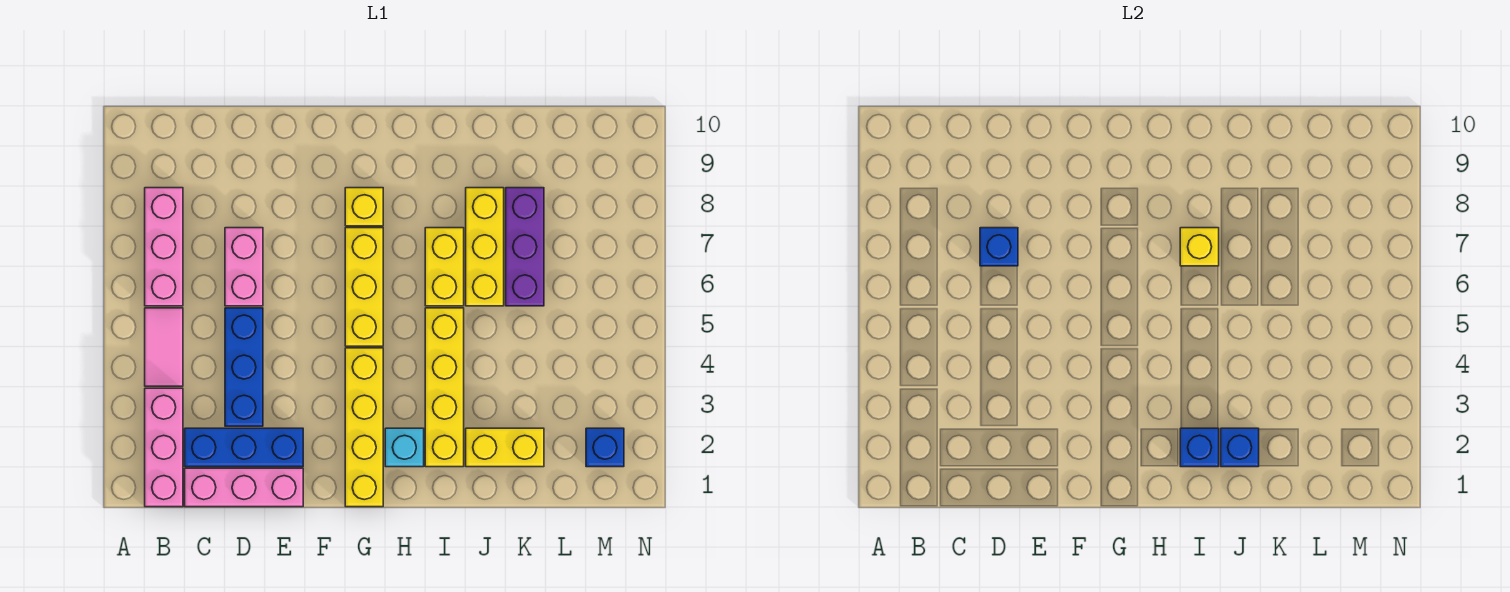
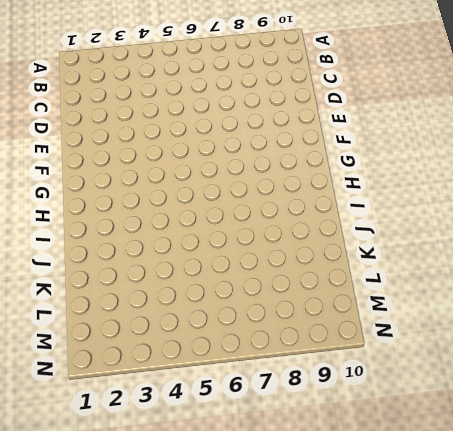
none -> pink 1x3 brick [145,388,183,507]
none -> pink 1x2 tile [145,308,183,386]
none -> pink 1x3 brick [145,188,183,306]

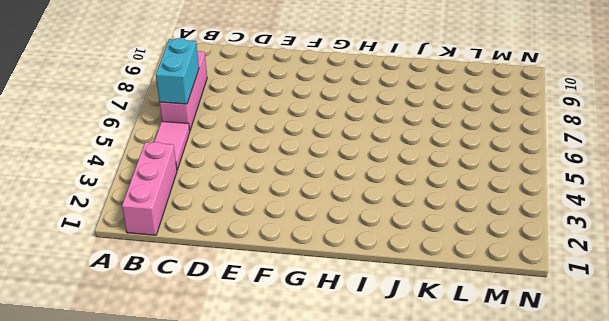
cyan 1x2 brick [156,38,199,104] -> none
none -> pink 1x3 brick [185,468,303,507]
none -> blue 1x3 brick [185,428,303,467]
none -> blue 1x3 brick [225,308,263,426]

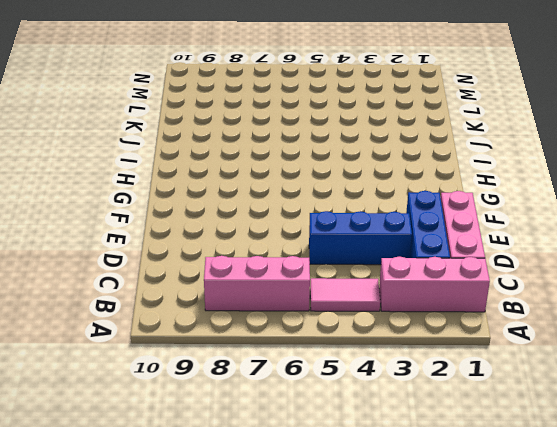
none -> pink 1x2 brick [225,228,263,306]
none -> yellow 1x4 brick [345,348,383,507]
none -> yellow 1x3 brick [345,228,383,346]

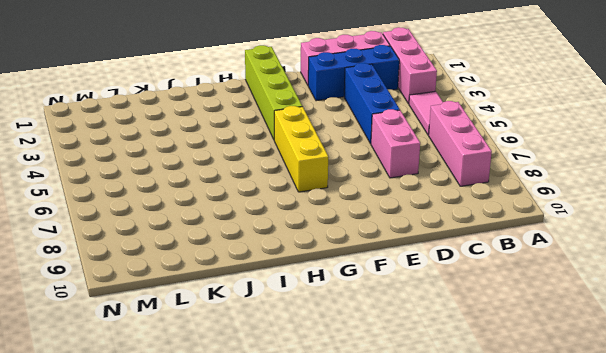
lime 1x4 brick [245,45,302,139] -> yellow 1x4 brick [345,348,383,507]
none -> yellow 1x1 brick [345,188,383,226]
none -> cyan 1x1 brick [385,428,424,467]
none -> yellow 1x4 brick [425,308,464,467]

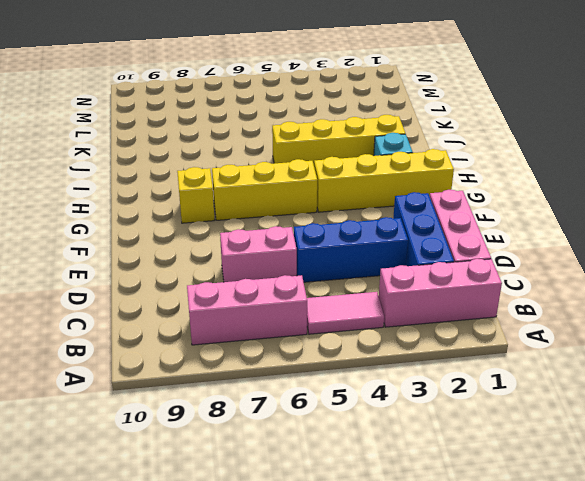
none -> yellow 1x2 brick [425,228,464,306]
none -> yellow 1x2 brick [466,428,544,467]
none -> yellow 1x3 brick [466,188,504,306]

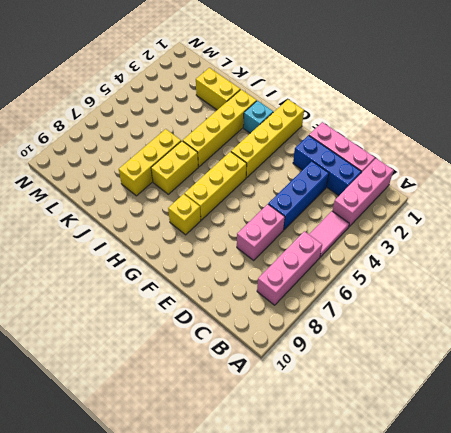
none -> purple 1x3 brick [506,188,544,306]
none -> blue 1x1 brick [586,428,624,467]
none -> blue 1x1 brick [980,228,1018,266]

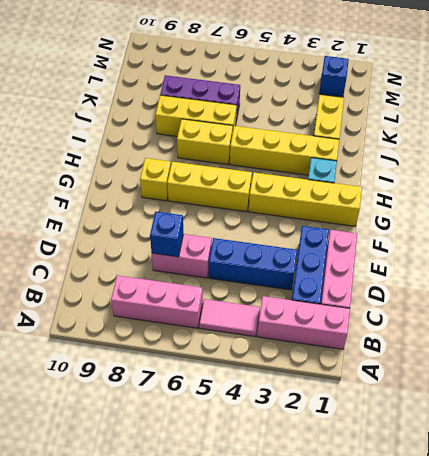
none -> blue 1x1 brick [1180,428,1219,467]
none -> yellow 1x1 brick [1180,228,1219,266]
none -> blue 1x1 brick [1221,428,1259,467]

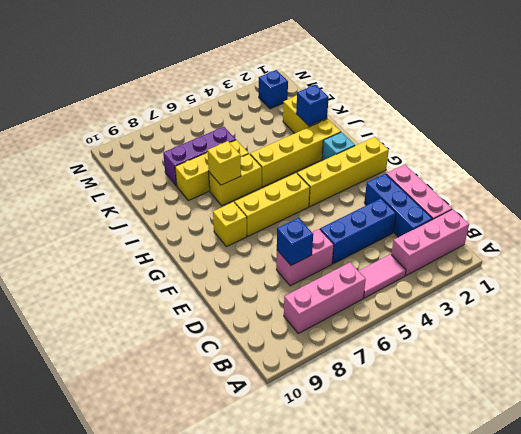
none -> blue 1x1 brick [1180,428,1219,467]

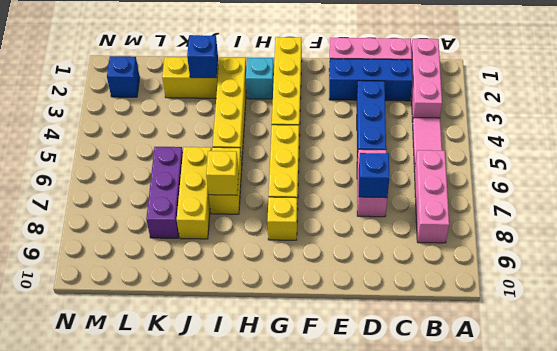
none -> blue 1x1 brick [1180,428,1219,467]

